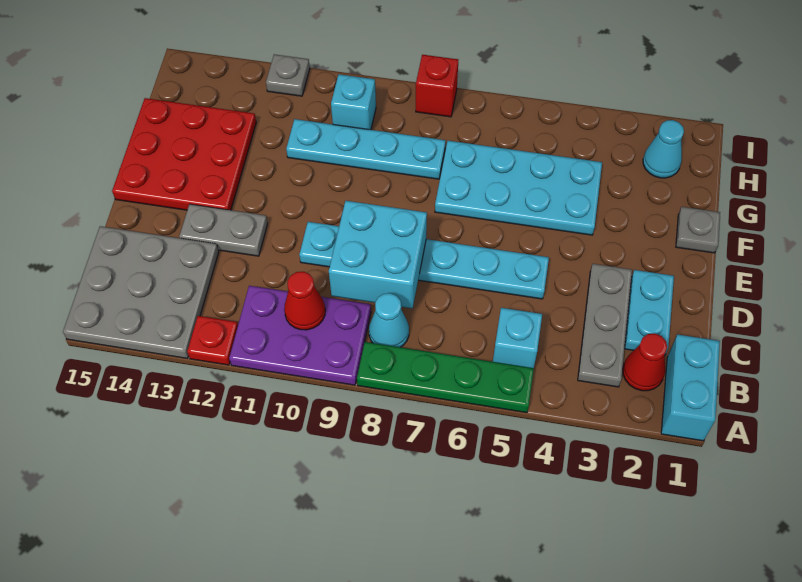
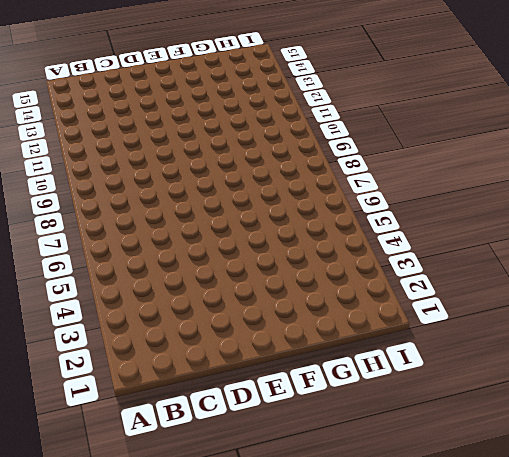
none -> cyan 1x2 brick [661,334,720,441]
none -> green 1x4 plate [357,342,534,413]
none -> purple 2x3 plate [229,286,371,385]

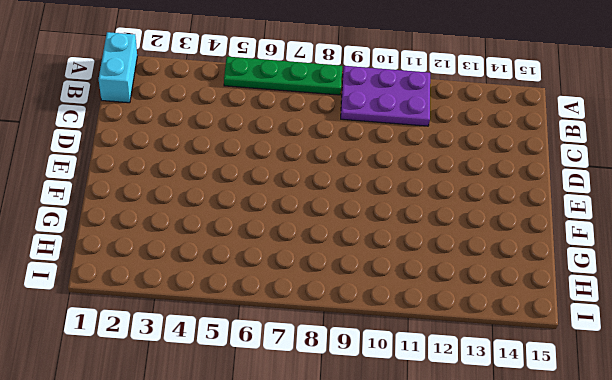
none -> red 1x1 plate [187,316,238,365]
none -> grey 3x3 plate [63,226,219,358]
none -> red 1x1 cone [623,333,667,391]

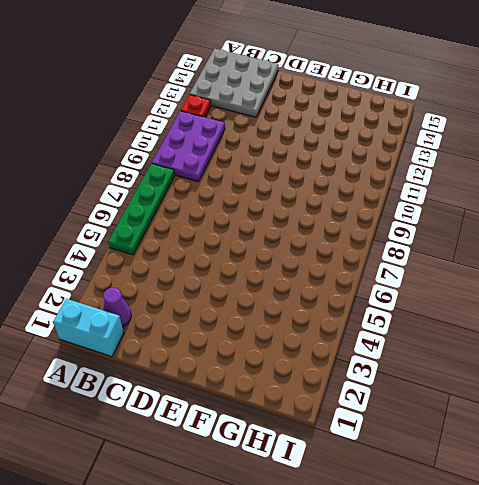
purple 1x1 cone [103,288,131,327] -> red 1x1 cone [623,333,667,391]
none -> grey 1x3 plate [578,264,632,387]
none -> cyan 1x1 brick [493,308,542,368]
none -> cyan 1x1 cone [369,293,409,347]

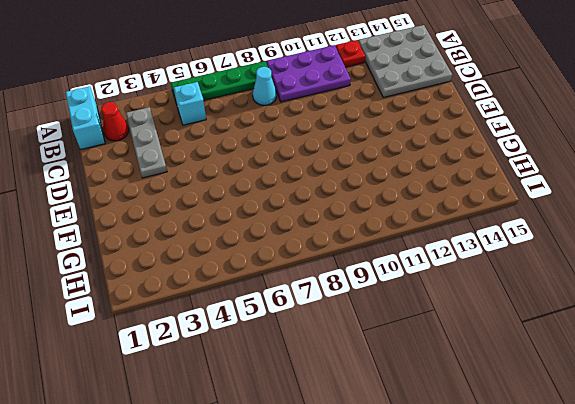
none -> cyan 1x2 plate [625,270,674,355]
none -> cyan 1x6 plate [299,222,549,299]
none -> grey 1x2 plate [179,204,268,256]

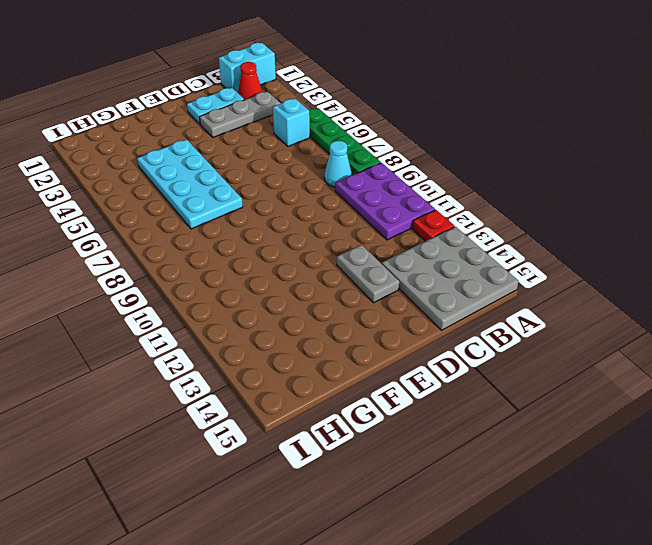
none -> cyan 1x6 plate [299,222,549,299]
none -> red 3x3 plate [112,98,256,210]
none -> grey 1x1 plate [676,207,720,253]

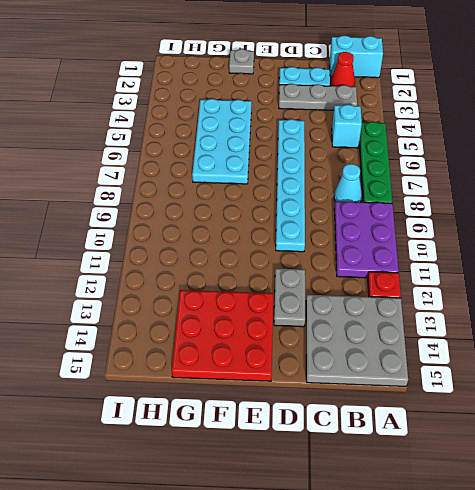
none -> cyan 1x4 plate [286,119,445,179]
none -> cyan 1x1 cone [643,120,684,178]
none -> cyan 1x1 brick [331,74,376,130]

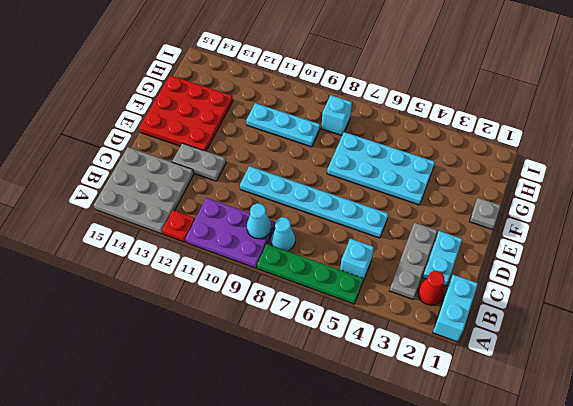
cyan 1x1 cone [247,203,271,239] -> cyan 1x1 cone moved to [643,120,684,178]
cyan 1x3 plate [246,103,320,147] -> cyan 1x4 plate [286,119,445,179]
cyan 1x1 brick [321,95,352,136] -> cyan 1x1 brick moved to [331,74,376,130]
none -> red 1x1 brick [416,55,458,117]
none -> grey 1x1 plate [266,54,310,96]
none -> red 1x1 cone [284,272,325,330]

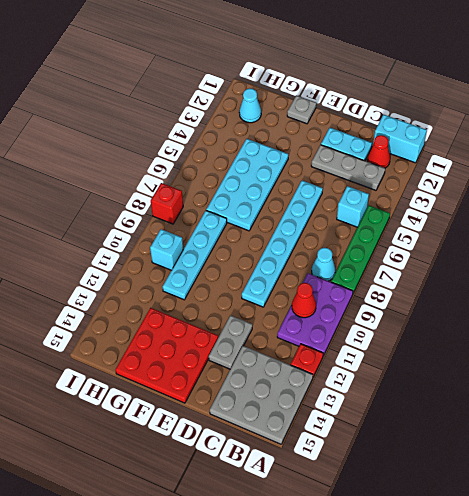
none -> grey 1x1 plate [266,54,310,96]
none -> cyan 2x2 brick [329,201,427,308]

